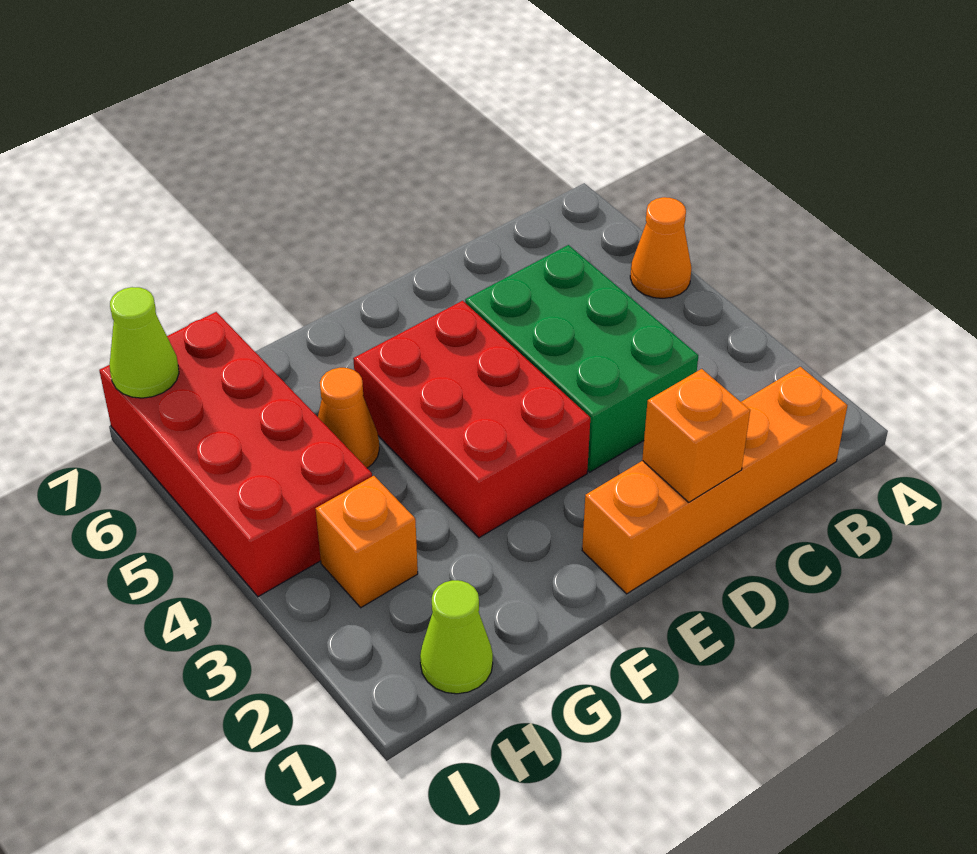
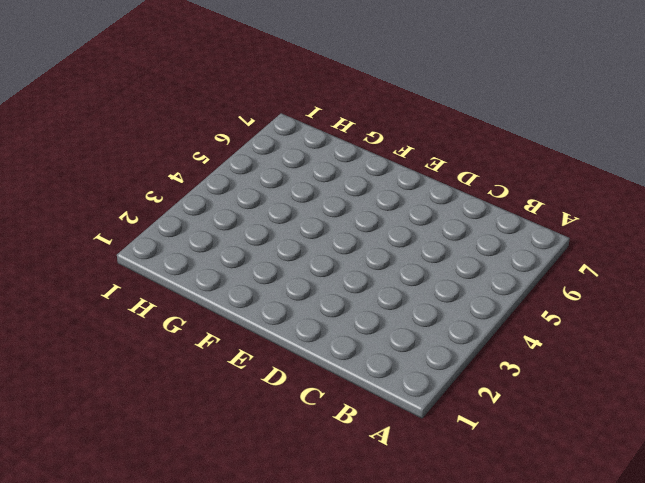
none -> orange 1x1 cone [630,197,691,298]
none -> orange 1x4 brick [582,367,848,594]

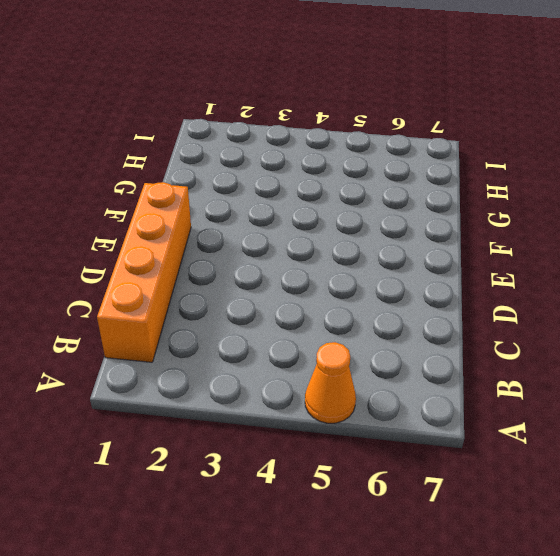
none -> green 2x3 brick [465,245,698,472]
none -> red 2x3 brick [353,301,590,538]

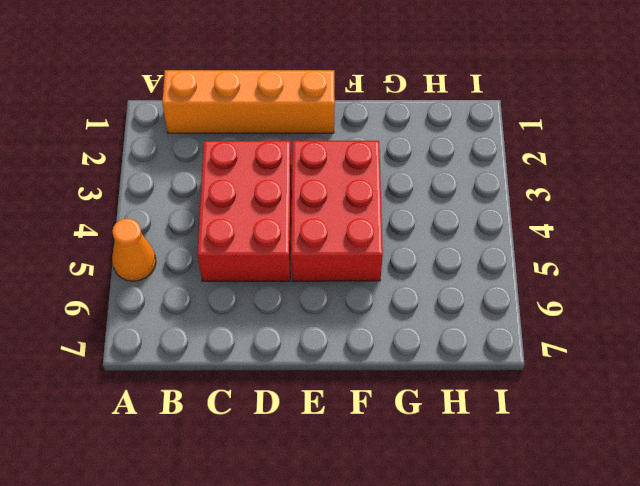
red 2x3 brick [198,141,292,281] -> green 2x3 brick [465,245,698,472]
none -> orange 1x1 cone [318,368,379,468]
none -> lime 1x1 cone [420,580,493,694]

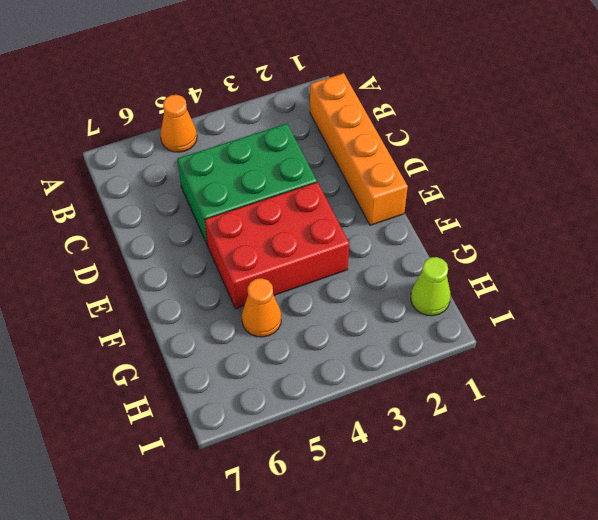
none -> orange 1x1 brick [315,476,418,608]
none -> red 2x4 brick [99,312,372,597]

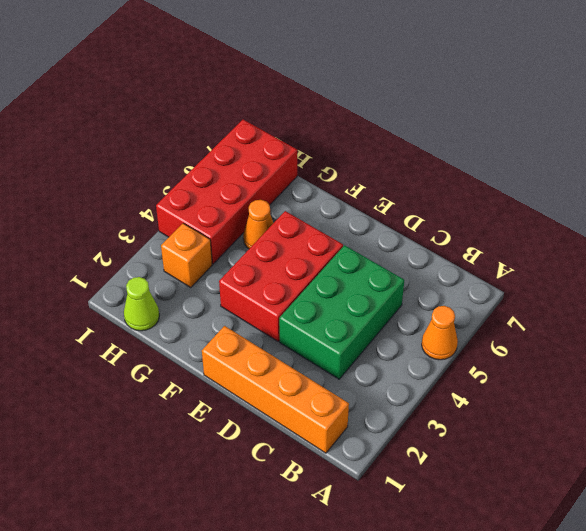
none -> orange 1x1 brick [642,369,750,502]
none -> lime 1x1 cone [110,287,179,398]

